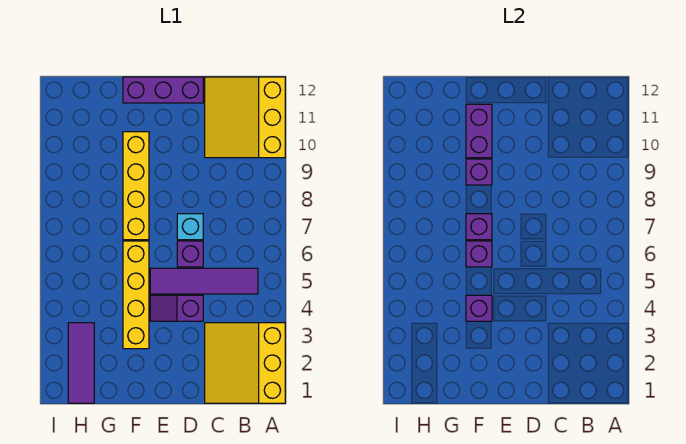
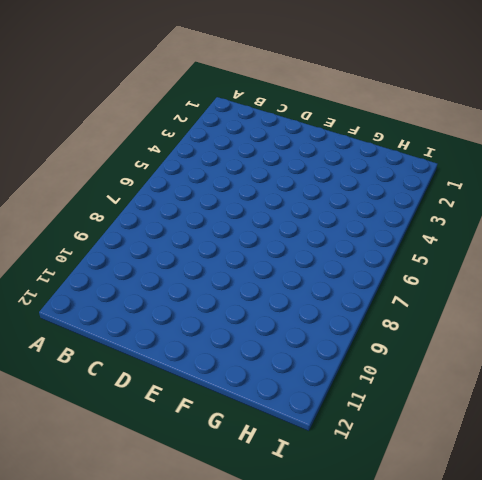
none -> yellow 3x3 slope [205,323,285,403]
none -> yellow 3x3 slope [205,77,285,158]
none -> purple 1x4 tile [150,268,258,294]

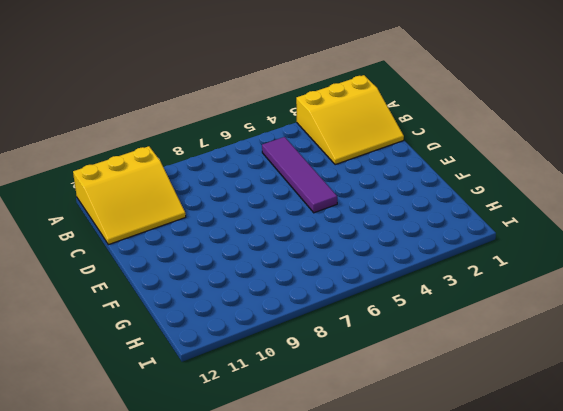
none -> purple 1x2 slope [150,295,203,321]
none -> purple 1x1 brick [177,241,203,267]
none -> cyan 1x1 brick [177,214,203,240]

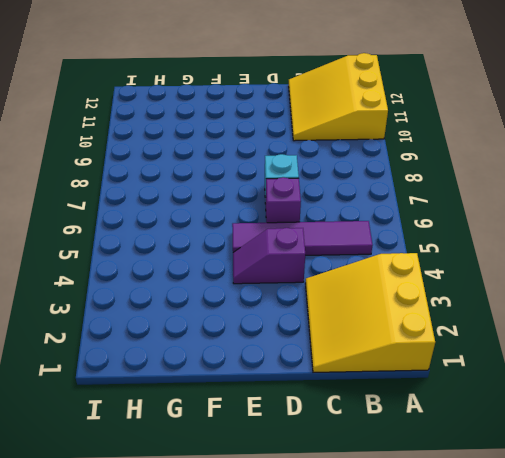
none -> purple 1x3 brick [123,77,203,103]
none -> yellow 1x4 brick [123,241,149,349]
none -> yellow 1x4 brick [123,132,149,240]

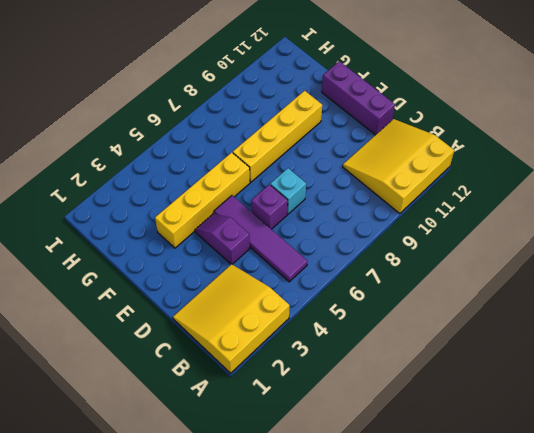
none -> purple 1x3 tile [68,323,94,403]
none -> purple 1x1 brick [466,295,492,321]
none -> purple 1x1 brick [466,241,492,267]

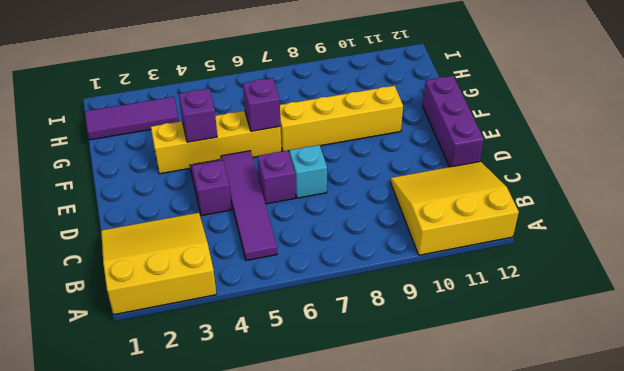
none -> purple 1x1 brick [466,214,492,240]
none -> purple 1x1 brick [466,159,492,185]
none -> purple 1x2 brick [466,104,492,158]

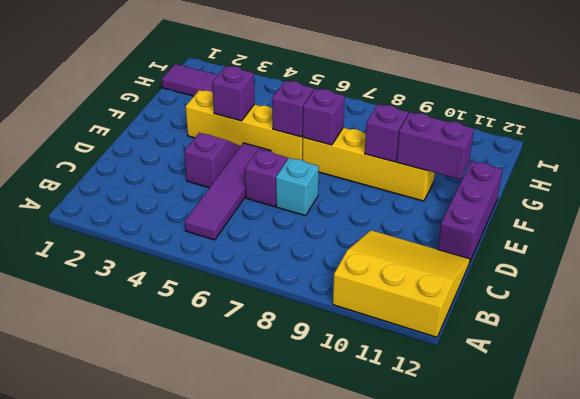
none -> yellow 3x3 slope [205,323,285,403]

